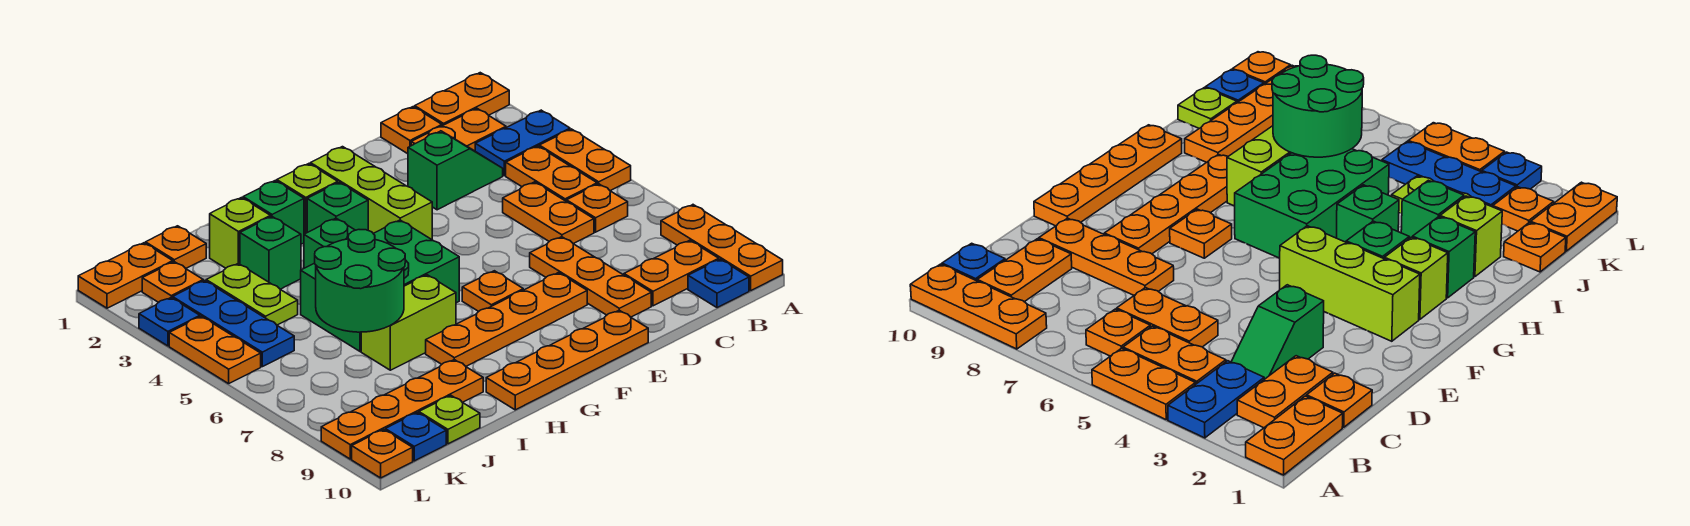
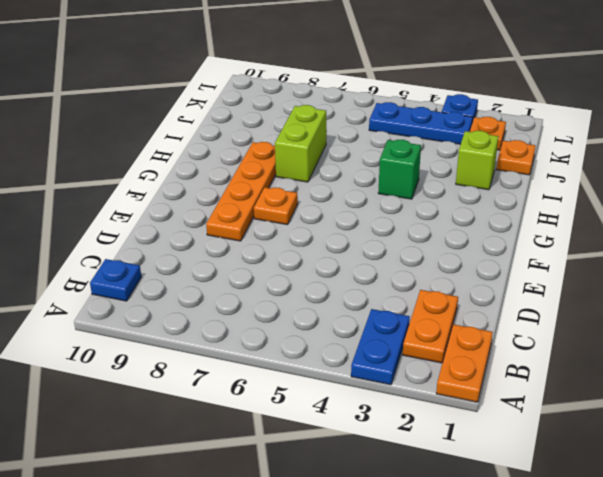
none -> orange 1x2 plate [539,129,631,191]
none -> orange 1x3 plate [661,205,783,290]
none -> orange 1x2 plate [506,146,597,202]
none -> orange 1x1 plate [567,184,628,232]

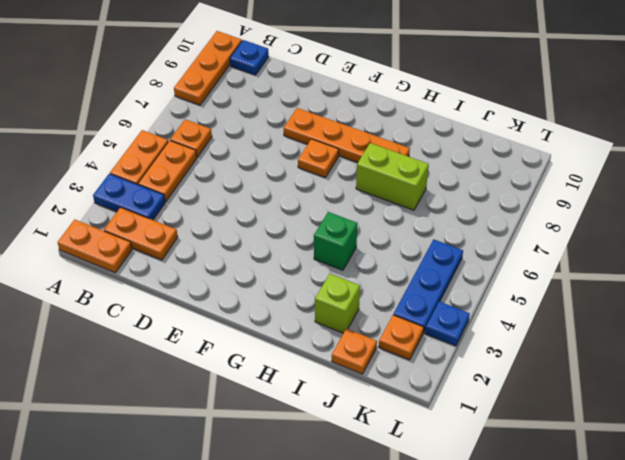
none -> orange 1x2 plate [624,240,719,306]
none -> orange 1x1 plate [381,107,442,154]
none -> green 1x2 slope [408,131,503,210]
none -> orange 1x2 plate [503,182,594,244]

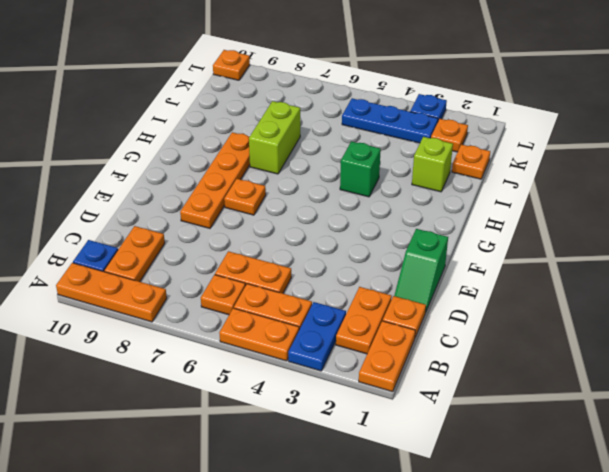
green 1x2 slope [394,229,448,313] -> green 1x2 slope moved to [408,131,503,210]
none -> orange 1x3 plate [530,237,651,317]
none -> orange 1x4 plate [486,310,648,410]
none -> lime 1x3 brick [310,147,432,239]
none -> lime 1x1 brick [277,164,338,234]

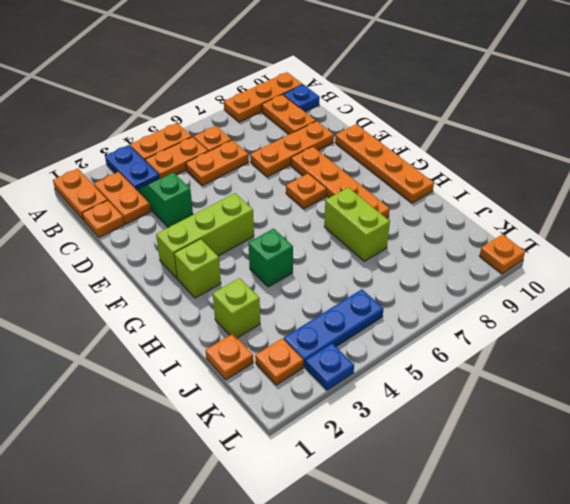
none -> green 1x1 brick [307,182,368,232]
none -> green 2x3 brick [301,220,459,351]
none -> green 1x1 brick [243,181,304,244]
none -> green 1x1 brick [240,217,301,289]

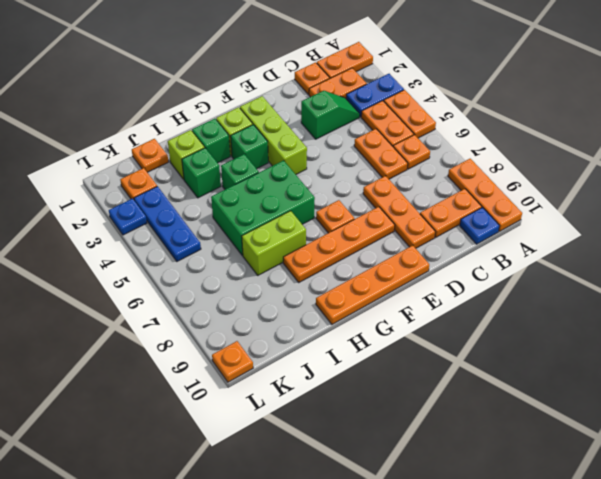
none -> orange 1x4 plate [321,360,483,459]
none -> lime 1x2 plate [206,264,298,325]
none -> lime 1x1 plate [419,396,480,444]
none -> orange 1x2 plate [78,243,173,308]

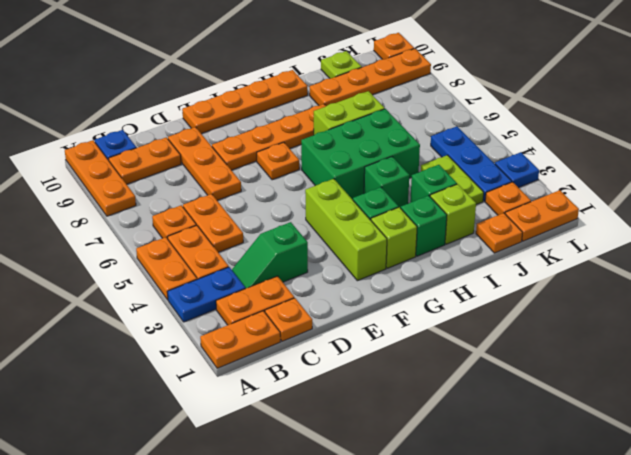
none -> blue 1x1 plate [385,412,446,461]
none -> orange 1x2 plate [169,316,261,384]
none -> green 2x2 round brick [315,230,405,332]

